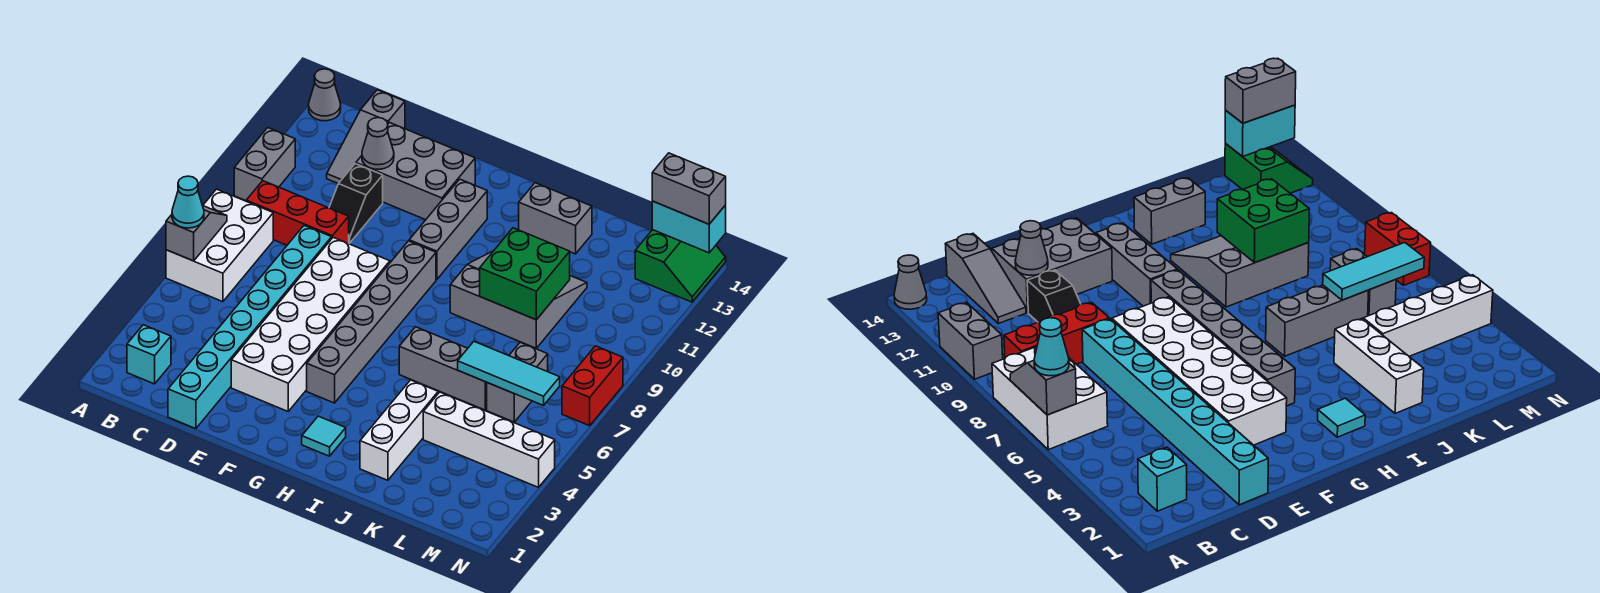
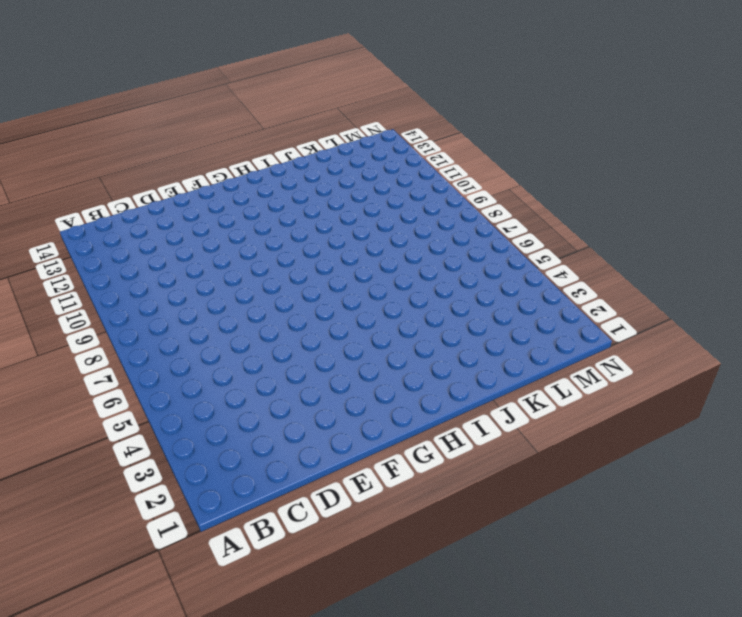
none -> white 2x3 brick [166,189,273,302]
none -> grey 1x2 brick [234,128,295,201]
none -> grey 1x1 cone [309,69,341,121]

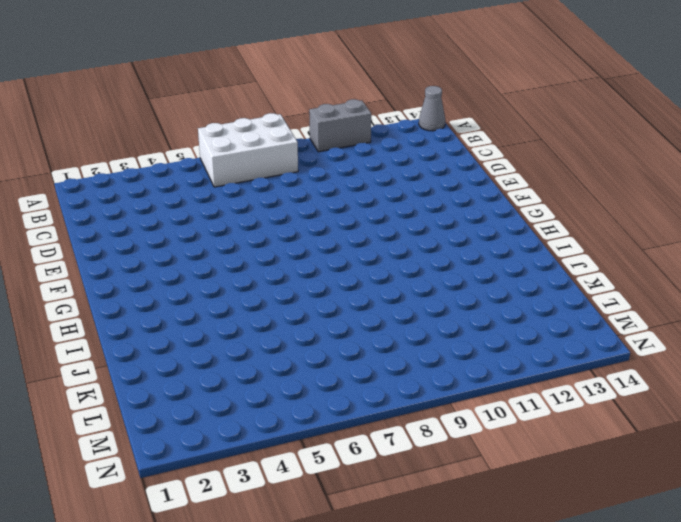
none -> cyan 1x1 brick [127,325,171,384]
none -> red 1x3 brick [246,181,349,245]
none -> grey 1x3 slope [327,90,405,183]

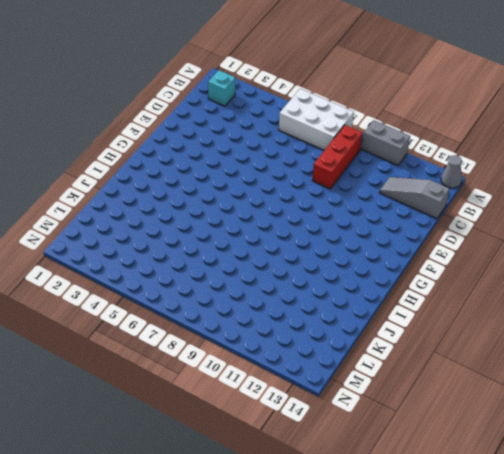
none -> cyan 1x8 brick [168,226,332,429]
none -> black 1x2 slope [329,164,383,243]
none -> grey 2x3 brick [356,122,475,220]

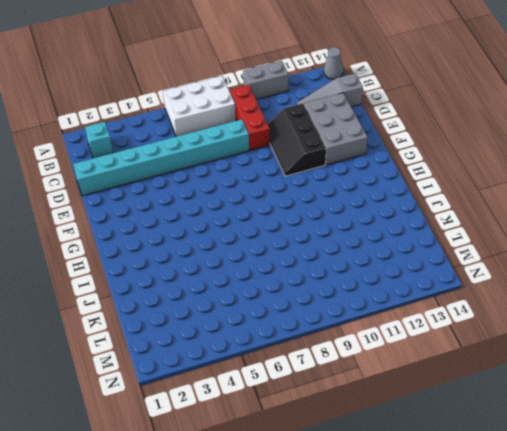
black 2x3 slope [268,103,326,176] -> black 1x2 slope [329,164,383,243]
none -> white 2x6 brick [231,238,390,411]
none -> grey 1x6 brick [307,241,436,403]
none -> grey 1x3 brick [409,179,487,280]

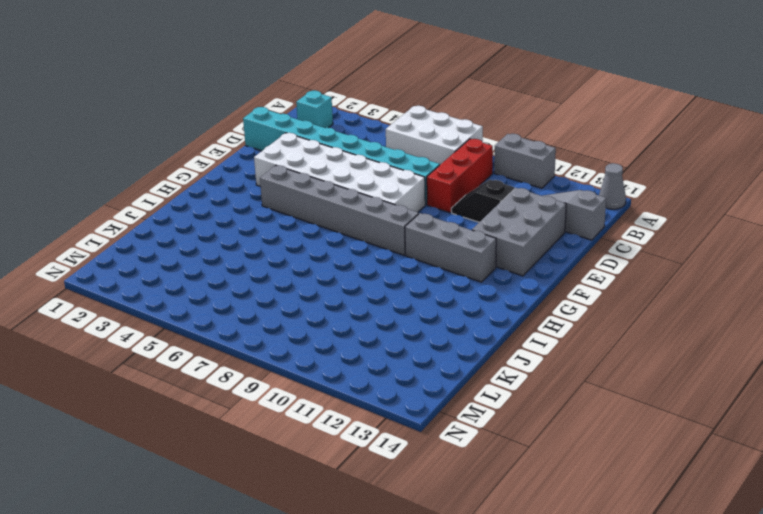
none -> cyan 1x1 tile [302,416,346,456]
none -> grey 1x3 brick [399,327,487,410]
none -> grey 3x3 slope [450,251,587,348]

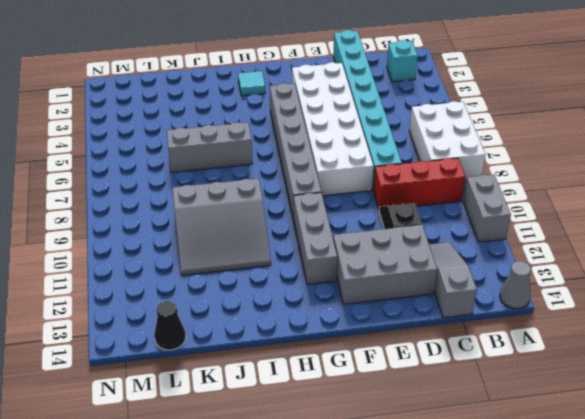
black 1x1 cone [154,301,186,350] -> none
none -> grey 1x2 brick [519,183,592,254]
none -> white 1x3 brick [360,380,438,480]
none -> white 1x4 brick [423,392,555,487]

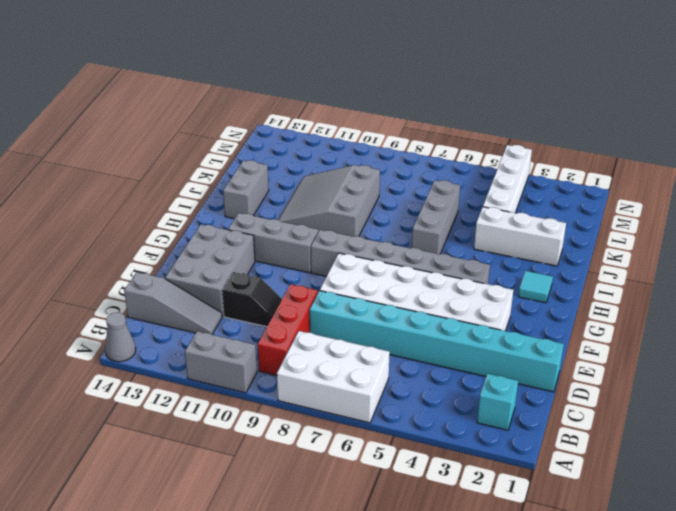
none -> grey 1x2 brick [487,342,548,422]
none -> green 2x2 slope [635,230,726,302]
none -> red 1x2 brick [562,346,623,426]

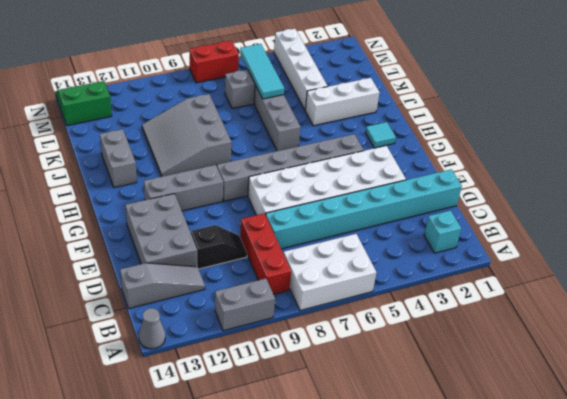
none -> grey 1x2 slope [166,206,227,261]
none -> grey 1x1 cone [362,118,394,169]
none -> green 2x2 brick [480,228,570,320]

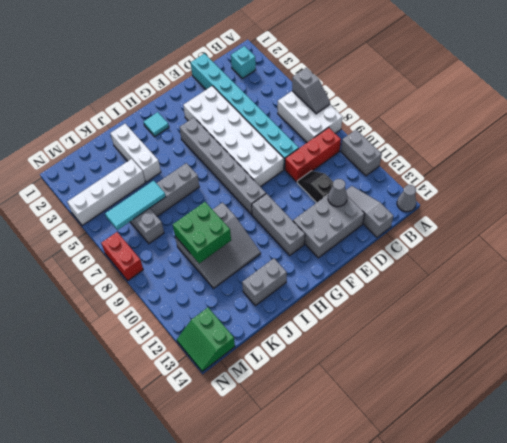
none -> cyan 1x2 brick [652,201,726,253]
none -> cyan 1x1 cone [172,176,204,228]
none -> grey 1x2 brick [652,153,726,224]

